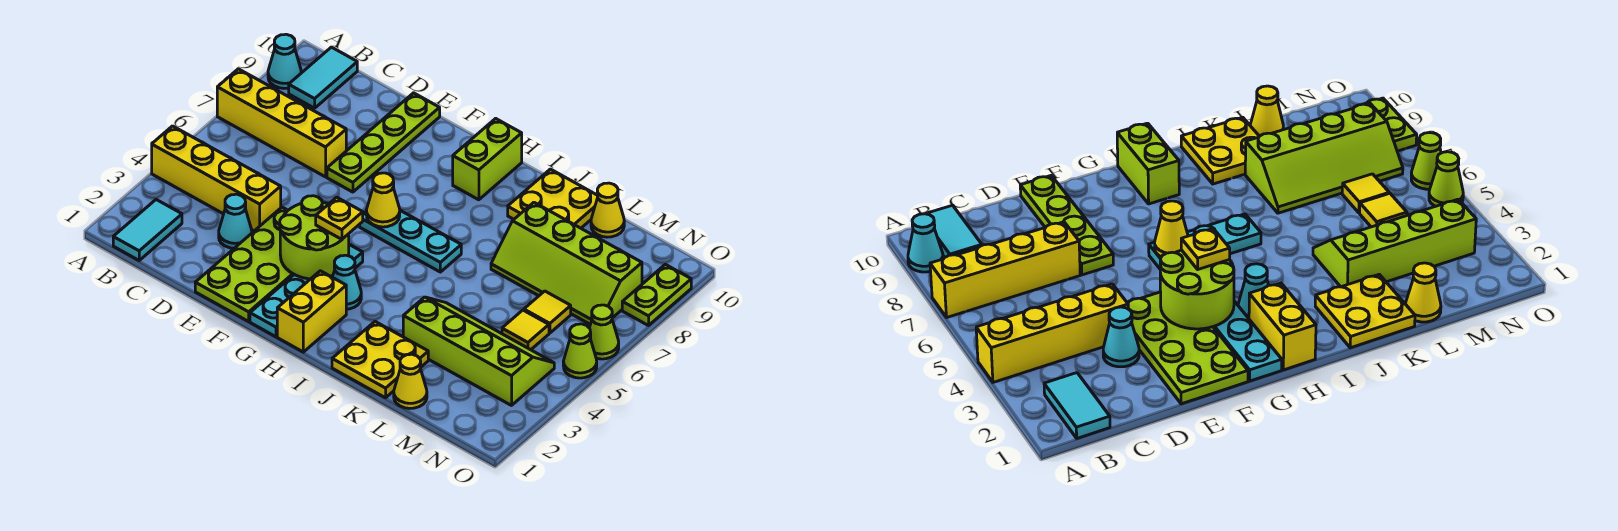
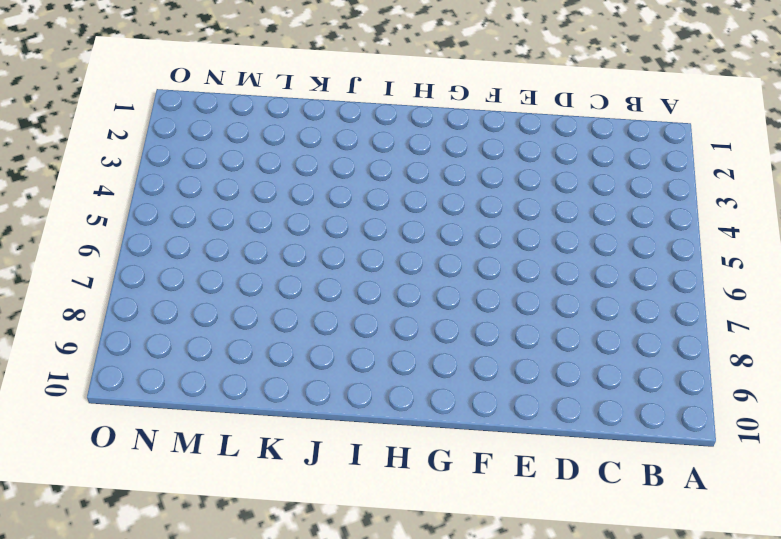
none -> yellow 1x4 brick [152,126,281,231]
none -> yellow 1x4 brick [217,69,346,177]
none -> cyan 1x1 cone [268,34,301,88]

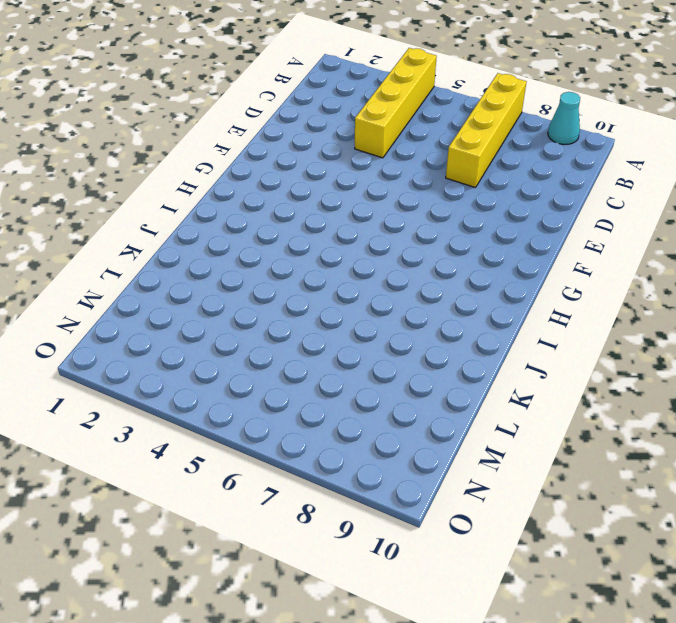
none -> cyan 1x2 tile [113,200,182,260]
none -> cyan 1x2 tile [289,47,357,108]
none -> cyan 1x1 cone [219,194,252,248]

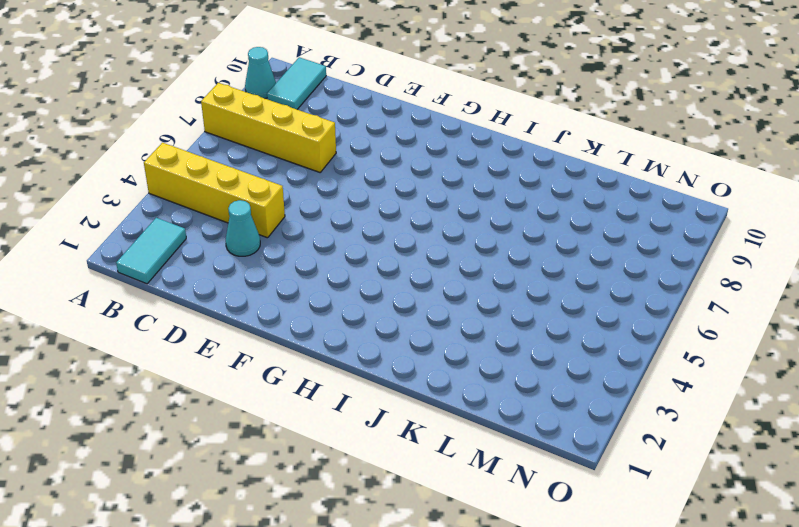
none -> lime 2x4 plate [195,207,294,321]
none -> lime 1x4 plate [327,93,440,192]
none -> cyan 1x4 plate [250,245,363,337]

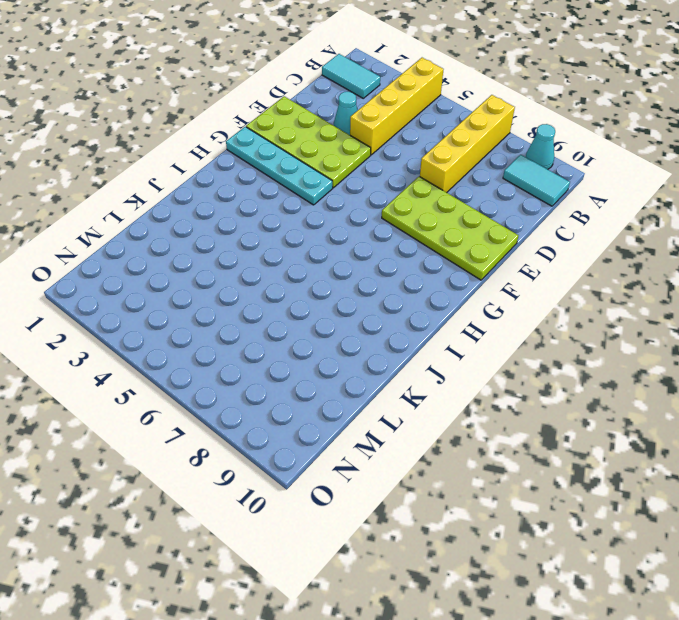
lime 2x4 plate [382,176,519,280] -> lime 1x4 plate [327,93,440,192]
none -> cyan 1x3 plate [360,211,461,272]
none -> yellow 1x2 brick [277,271,346,352]
none -> cyan 1x1 cone [333,255,361,309]

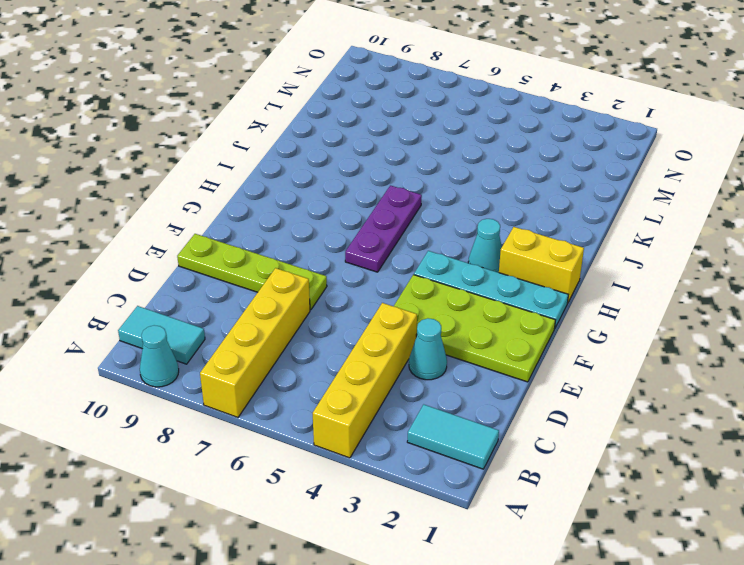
purple 1x3 plate [345,186,422,272] -> cyan 1x3 plate [360,211,461,272]
none -> lime 1x2 brick [453,118,522,200]
none -> yellow 2x2 plate [332,322,428,398]
none -> yellow 2x2 plate [508,169,598,228]

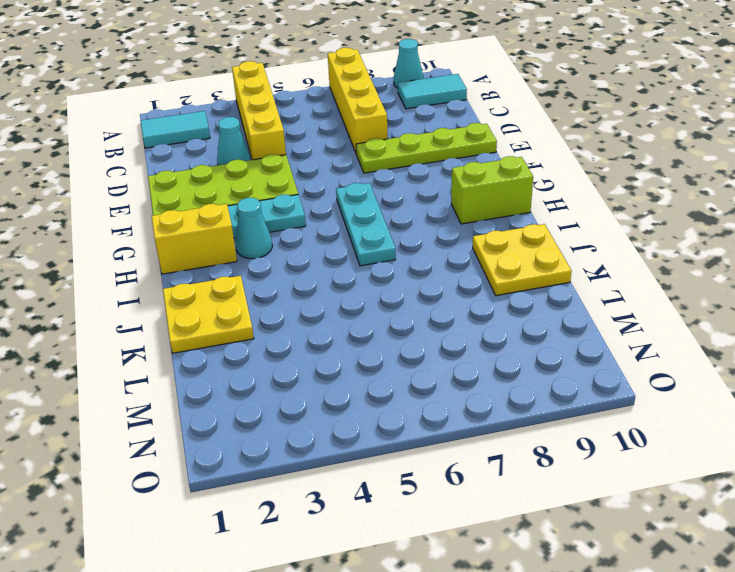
none -> lime 2x4 slope [403,297,554,405]
none -> lime 2x4 slope [491,202,642,324]
none -> yellow 1x1 cone [394,354,427,408]

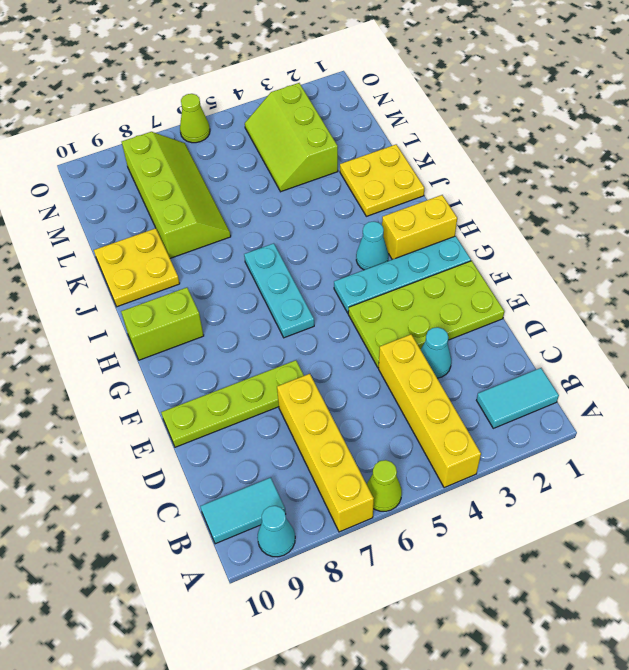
lime 1x1 cone [367,460,402,511] -> lime 1x1 cone moved to [563,324,597,378]
lime 2x3 slope [245,83,338,192] -> lime 2x4 slope [403,297,554,405]
none -> yellow 1x1 cone [394,354,427,408]
none -> yellow 1x1 cone [591,183,624,237]
none -> yellow 1x1 tile [502,310,549,350]

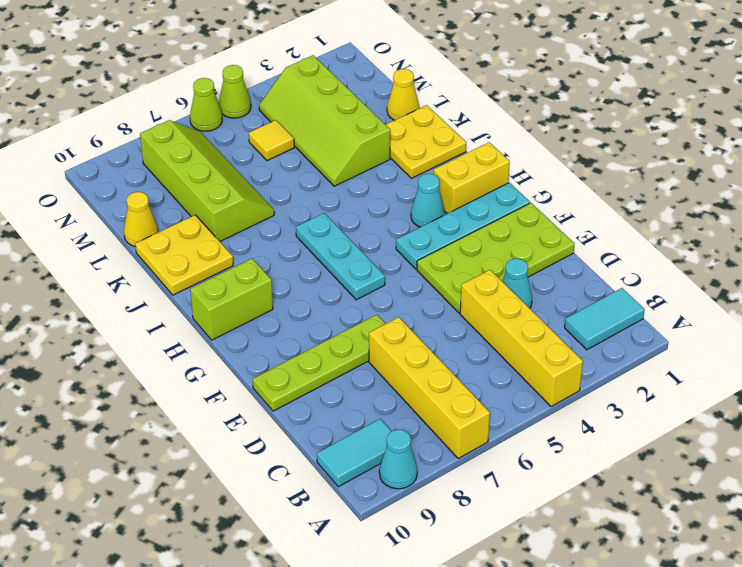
none -> yellow 1x1 tile [524,291,571,333]
none -> lime 1x2 plate [622,264,691,326]
none -> lime 2x2 round brick [280,196,349,279]

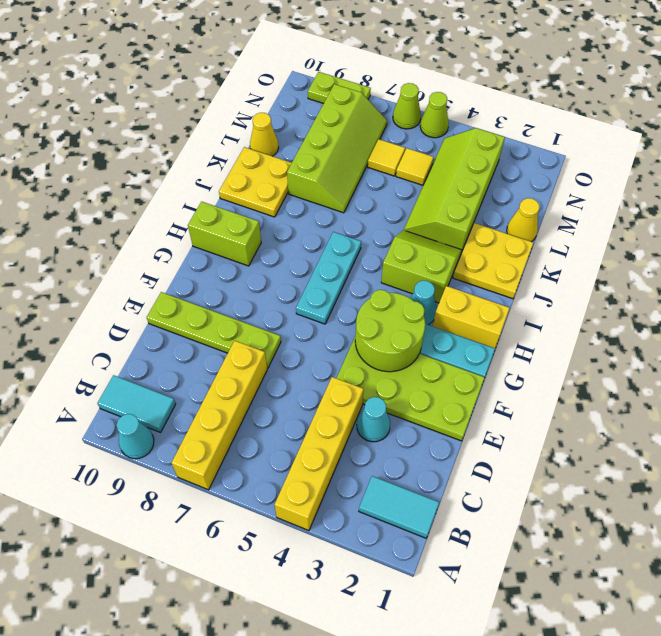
lime 2x2 slope [381,230,462,303] -> none
none -> yellow 1x1 cone [366,173,400,227]
none -> yellow 1x1 plate [316,197,363,239]

